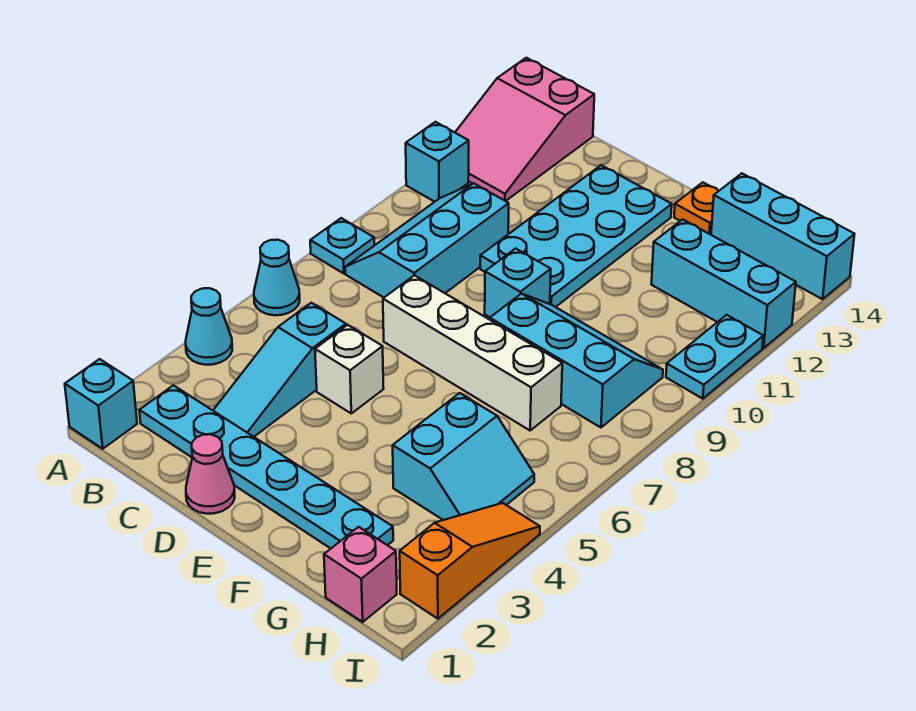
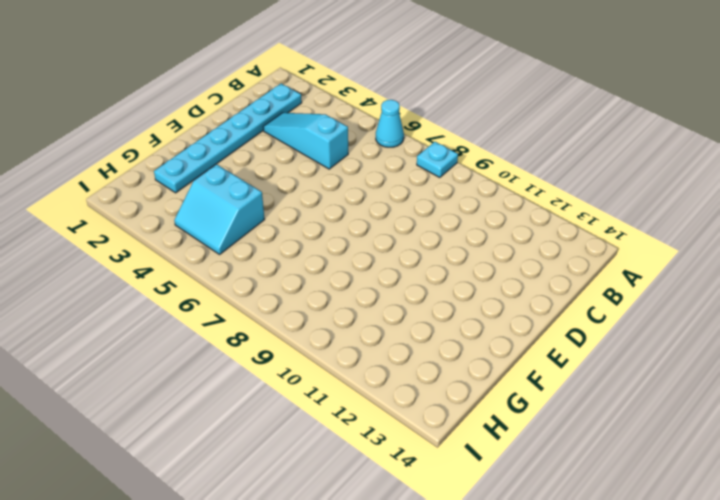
none -> cyan 1x1 brick [65,359,137,449]
none -> cyan 1x1 cone [186,288,232,365]
none -> cyan 1x1 brick [406,122,469,202]

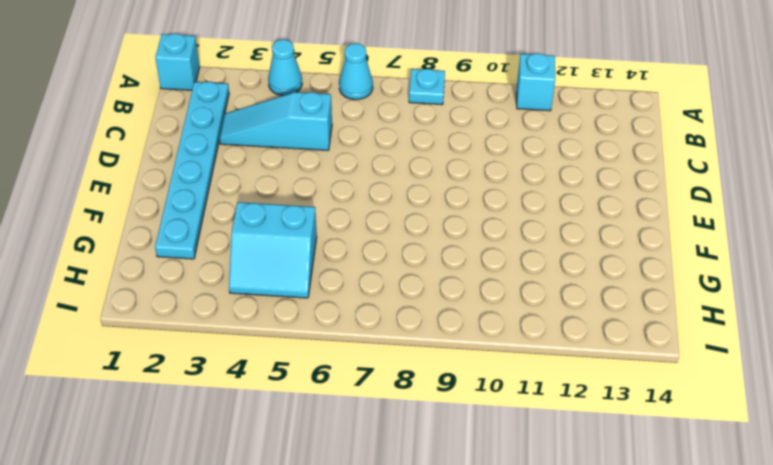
none -> pink 2x3 slope [455,58,594,201]
none -> cyan 2x3 slope [345,183,509,297]
none -> pink 1x1 cone [186,434,235,514]

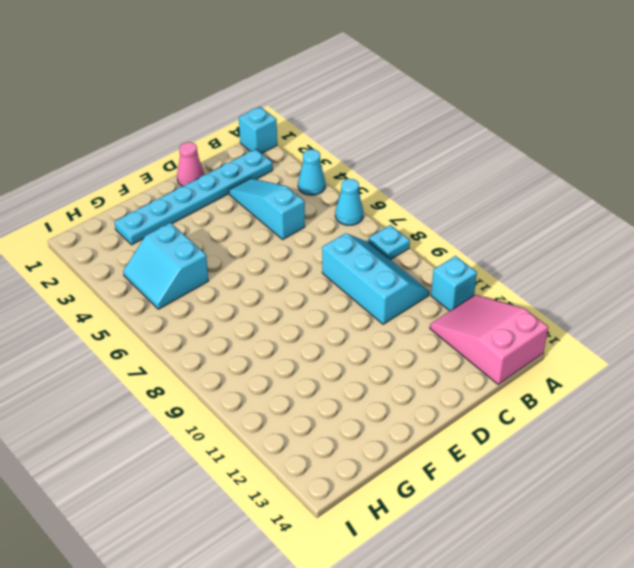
none -> white 1x1 brick [315,325,384,413]
none -> white 1x4 brick [383,275,562,430]
none -> cyan 2x4 plate [480,165,672,307]

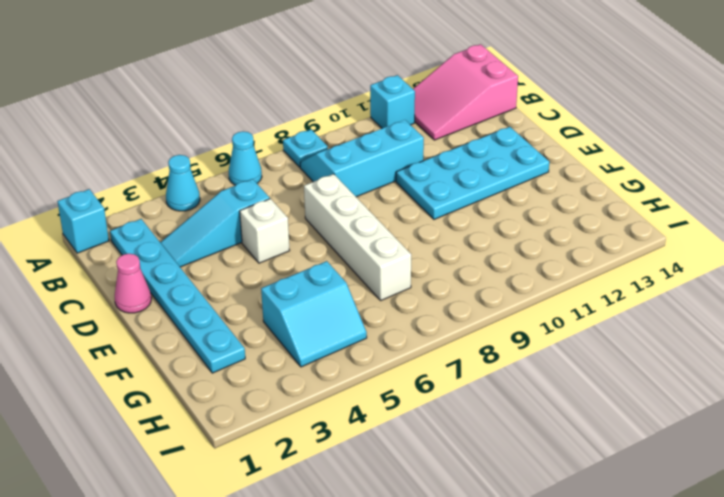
none -> cyan 1x1 brick [485,249,551,317]
none -> cyan 2x3 slope [490,294,663,427]
none -> orange 1x1 plate [674,182,718,235]

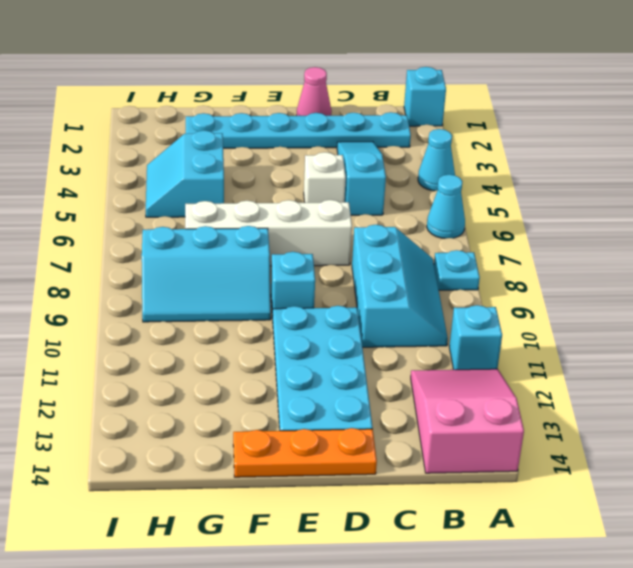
orange 1x3 plate [233,428,377,477] -> orange 1x1 plate [674,182,718,235]
none -> cyan 1x3 brick [651,219,796,348]
none -> cyan 1x3 brick [711,173,855,299]
none -> pink 1x1 brick [324,527,397,622]

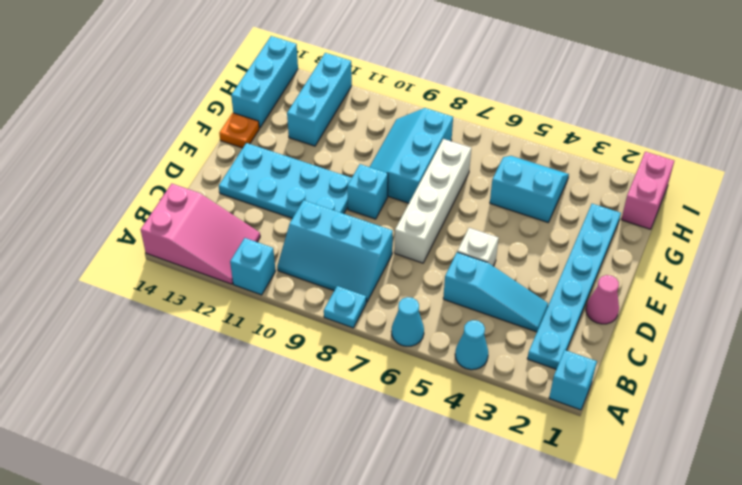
pink 1x2 brick [621,152,674,229] -> pink 1x1 brick [324,527,397,622]
none -> orange 1x3 slope [400,503,540,619]
none -> cyan 1x2 plate [666,315,763,399]

